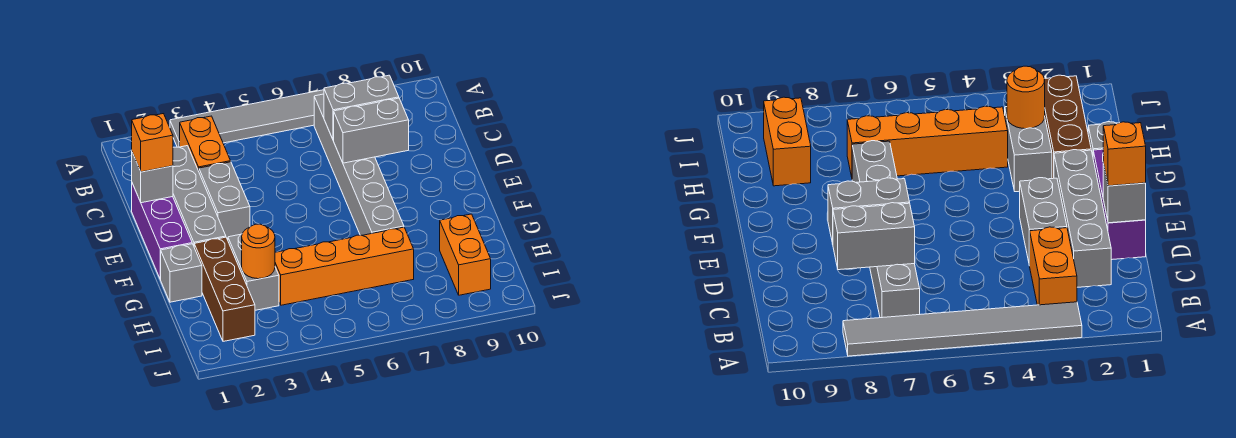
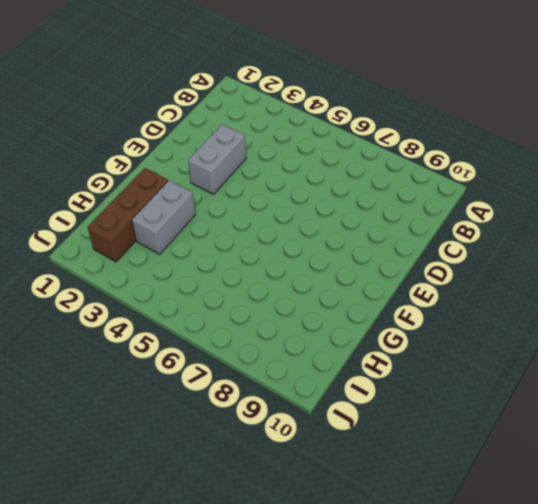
none -> grey 1x6 tile [170,90,324,147]
none -> orange 1x2 brick [180,116,231,171]
none -> grey 1x6 brick [314,94,404,235]

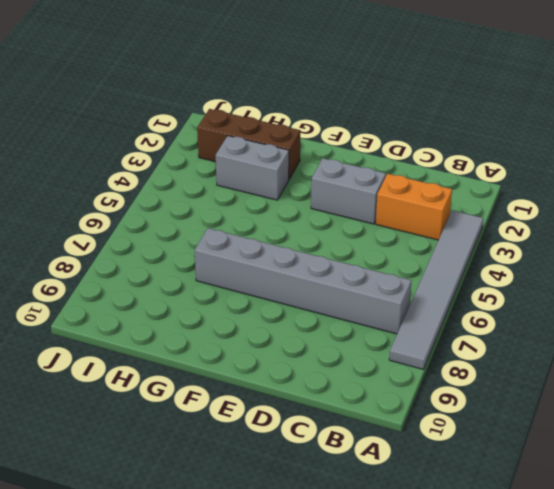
none -> grey 1x4 brick [173,146,226,246]
none -> purple 1x3 brick [132,183,192,279]
none -> grey 1x1 brick [161,244,202,302]

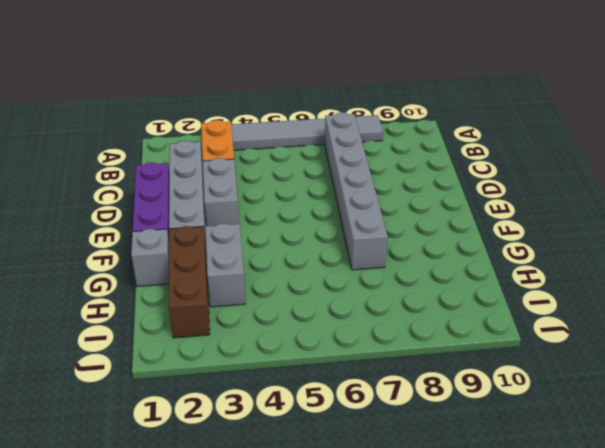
none -> orange 1x4 brick [275,227,414,305]
none -> orange 1x2 brick [440,214,491,295]
none -> grey 1x2 brick [324,75,399,140]

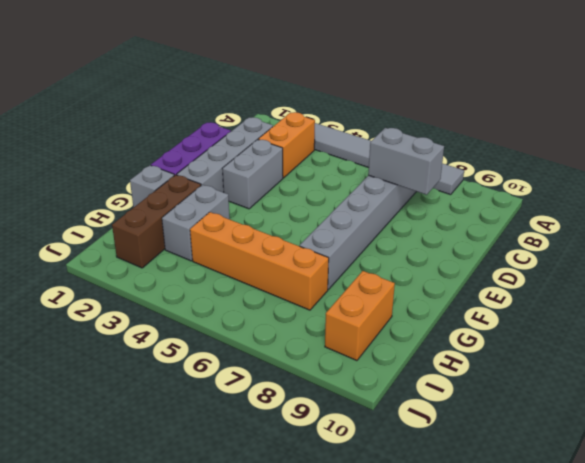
none -> grey 1x1 brick [132,153,173,203]
none -> grey 1x2 brick [334,98,409,163]
none -> orange 1x1 round brick [242,224,275,279]

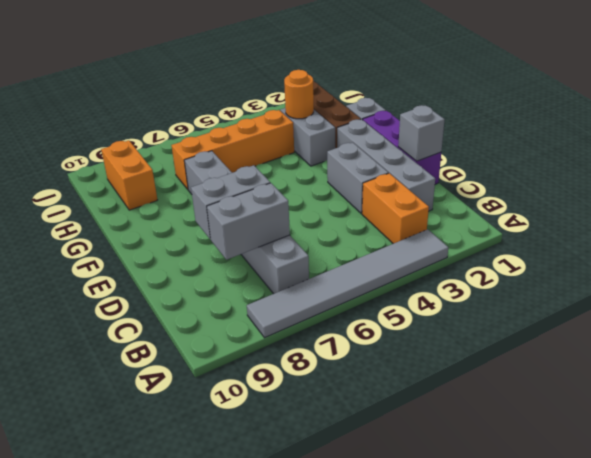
none -> orange 1x1 brick [132,114,173,172]

